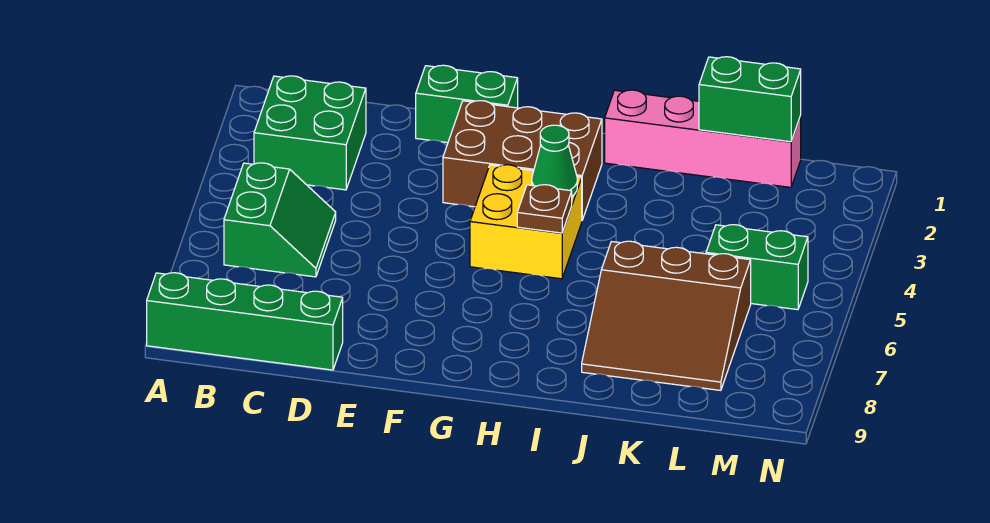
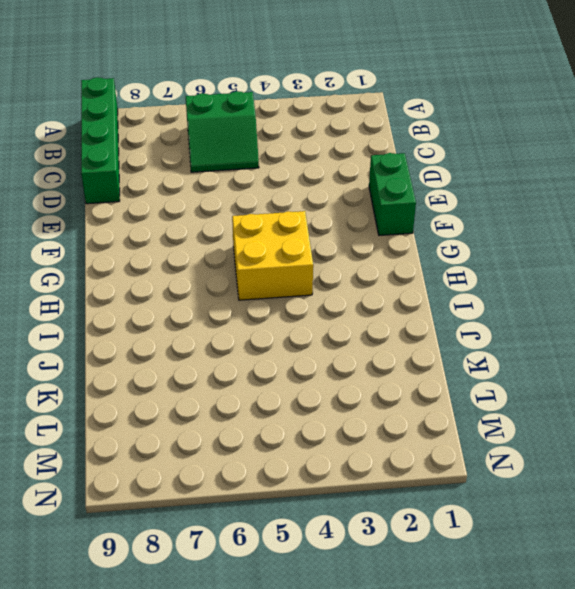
none -> green 2x2 brick [254,76,366,190]
none -> brown 2x3 brick [443,101,602,220]
none -> pink 1x4 brick [605,90,801,187]

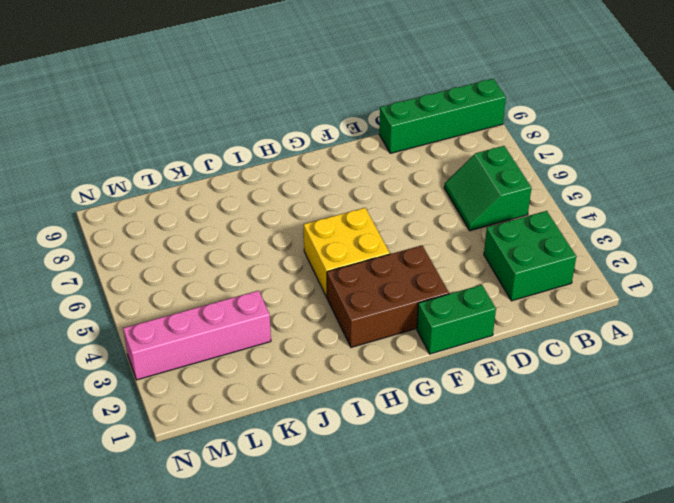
pink 1x4 brick [123,291,271,380] -> pink 1x4 brick moved to [605,90,801,187]
none -> brown 3x3 slope [582,241,751,390]
none -> green 1x2 brick [706,225,808,310]
none -> green 1x1 cone [532,125,577,196]

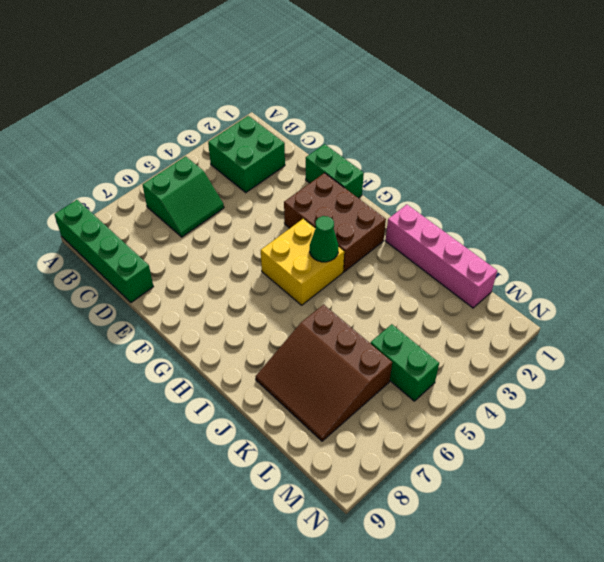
none -> brown 1x1 plate [517,185,572,233]
none -> green 1x2 brick [699,57,801,142]

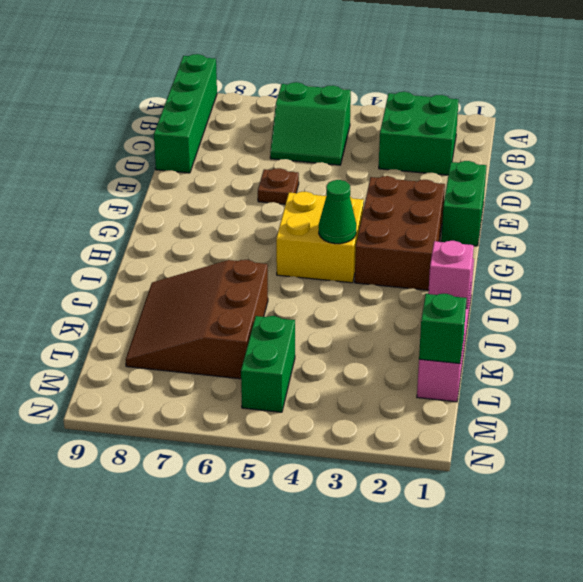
brown 1x1 plate [258,168,299,204] -> brown 1x1 plate moved to [517,185,572,233]
pink 1x1 brick [428,241,474,308] -> none
green 1x1 brick [419,294,467,364] -> green 1x2 brick [699,57,801,142]

